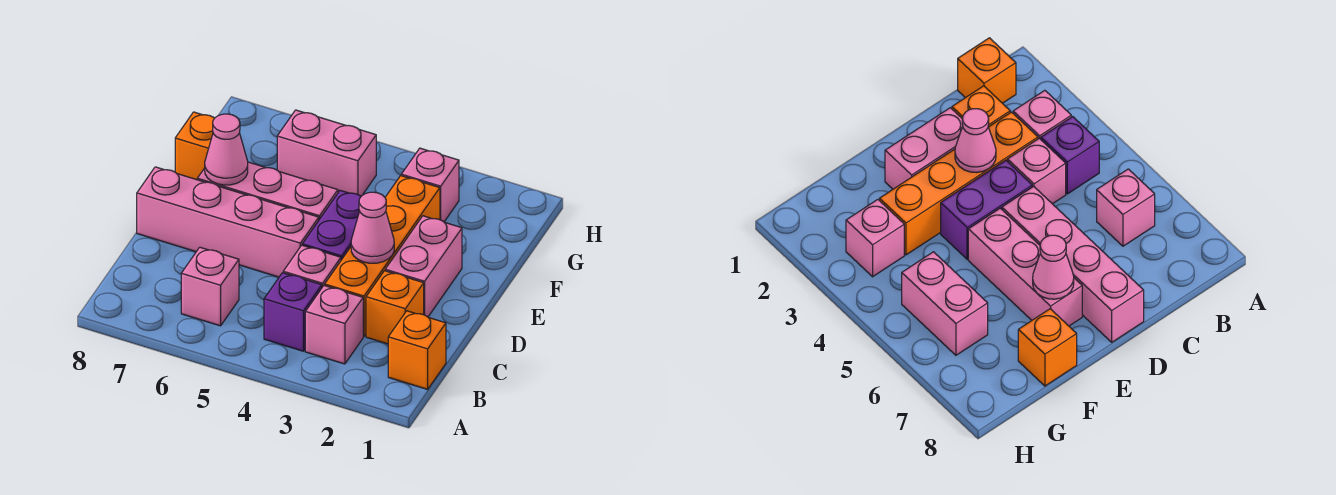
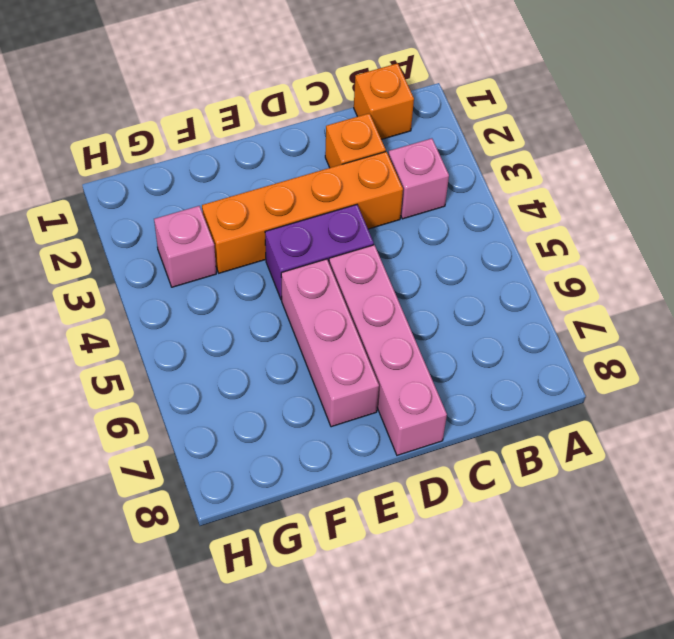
none -> purple 1x1 brick [264,273,322,351]
none -> pink 1x1 brick [181,247,239,326]
none -> pink 1x1 brick [283,245,341,287]

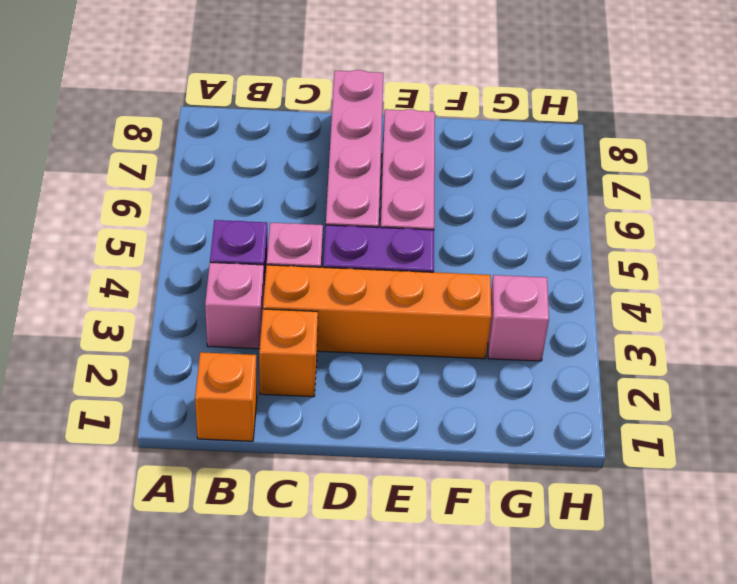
none -> pink 1x1 brick [181,247,239,326]
none -> pink 1x2 brick [385,216,462,317]
none -> orange 1x1 brick [175,112,215,180]

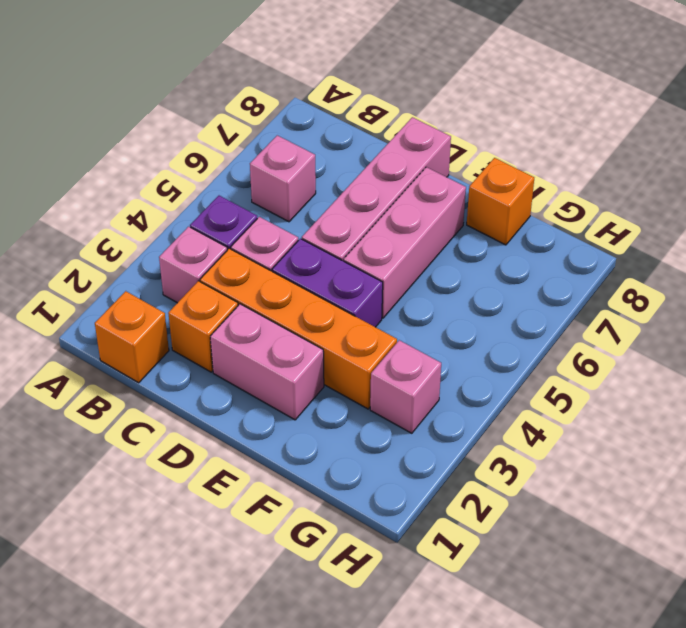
none -> pink 1x2 brick [277,110,376,196]
none -> pink 1x1 cone [351,192,394,263]
none -> pink 1x1 cone [205,114,248,185]

